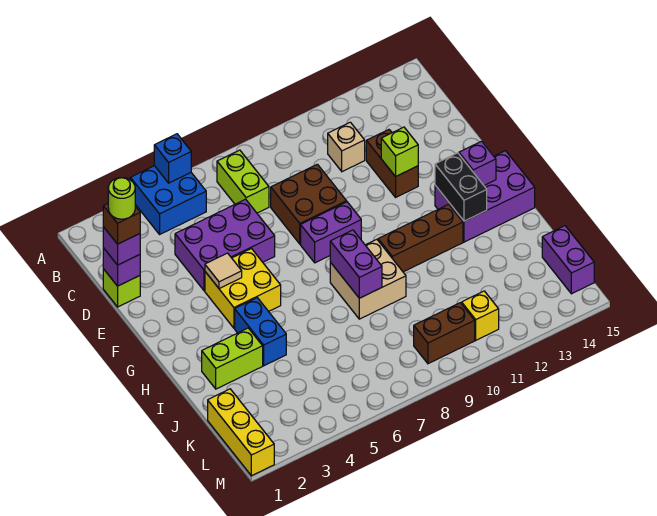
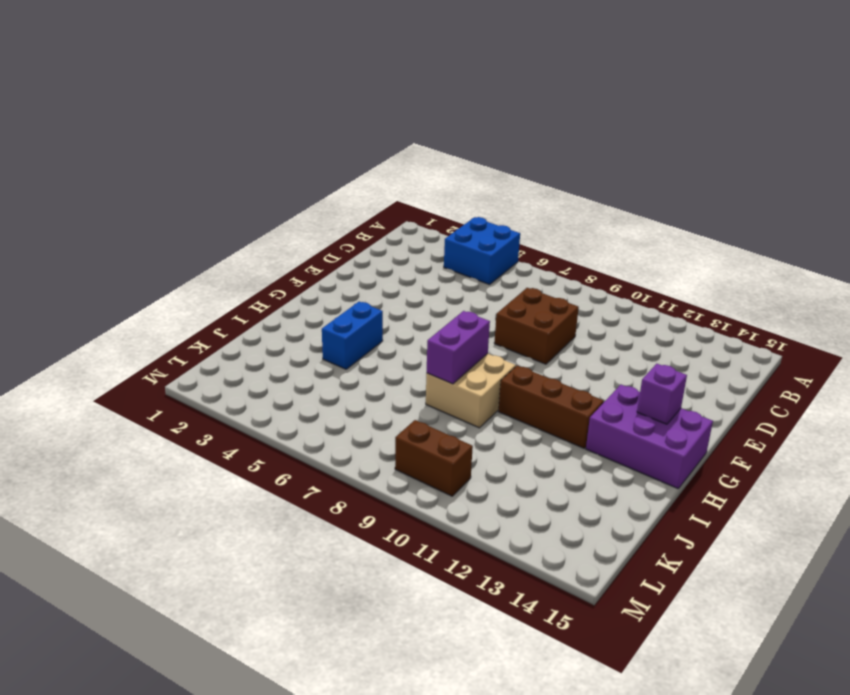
none -> lime 1x2 brick [217,150,269,213]
none -> tan 1x1 brick [328,122,365,172]
none -> lime 1x1 brick [103,269,140,307]

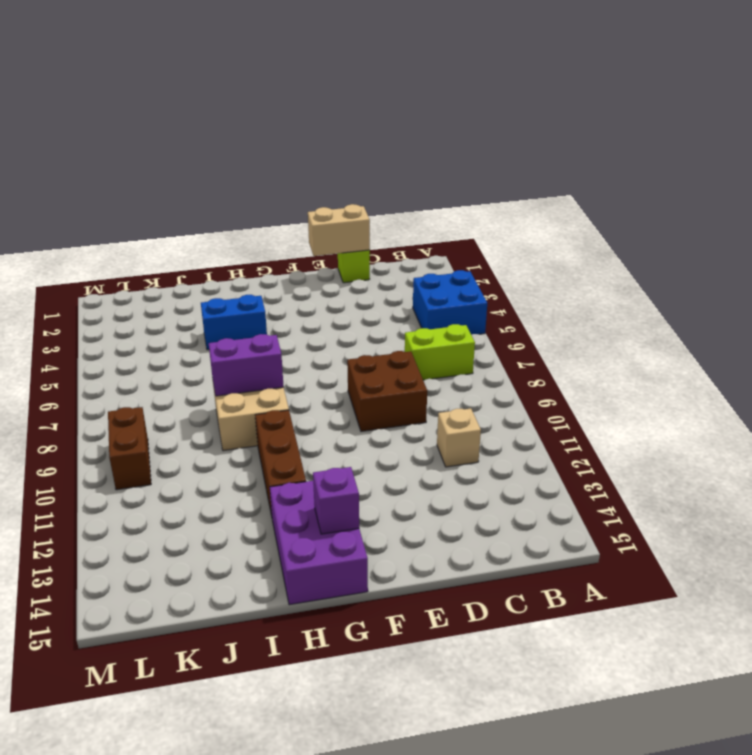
tan 1x2 brick [308,204,370,256] -> purple 1x1 brick [103,248,140,286]
none -> purple 2x3 brick [175,199,275,291]
none -> brown 1x2 brick [366,130,418,197]
none -> yellow 2x2 brick [205,249,281,328]

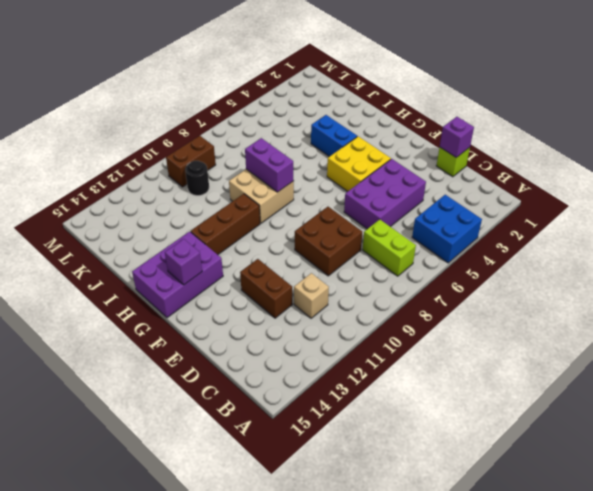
black 1x1 round brick [185,161,209,196] -> none
none -> purple 1x2 brick [301,202,361,263]
none -> lime 1x2 brick [202,328,263,389]
none -> yellow 1x3 brick [208,389,274,476]

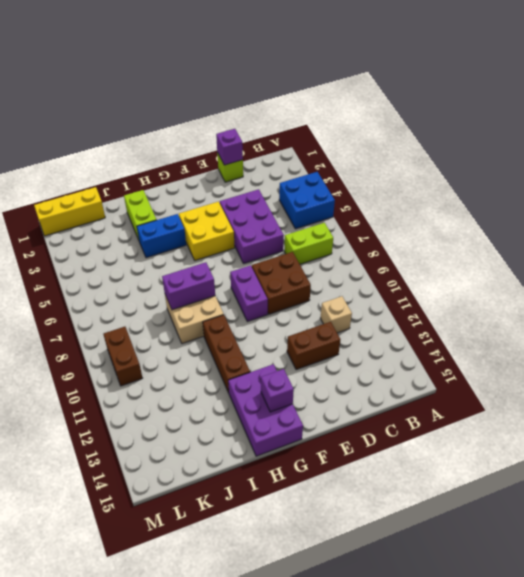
none -> purple 1x2 brick [542,226,594,294]
none -> yellow 1x1 brick [462,291,499,340]
none -> blue 1x1 brick [154,134,191,183]

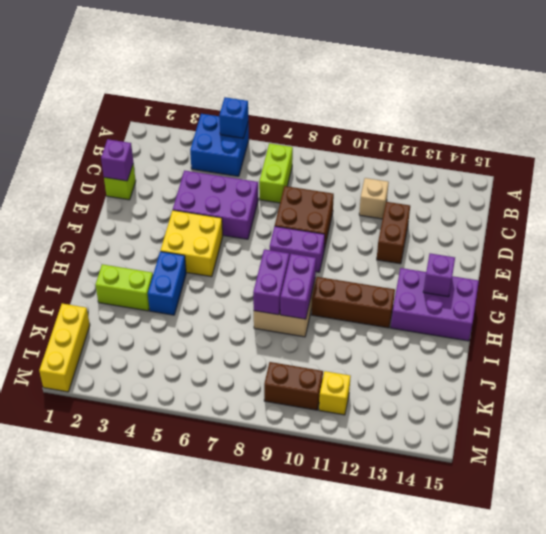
purple 1x2 brick [280,254,316,319] -> purple 1x2 brick moved to [542,226,594,294]
none -> lime 1x1 brick [381,127,418,177]
none -> tan 1x1 tile [205,253,242,289]
none -> black 1x2 brick [435,153,487,221]

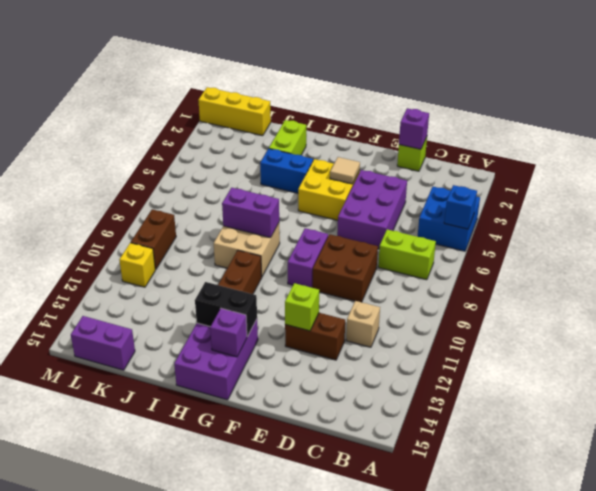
none -> purple 1x1 brick [103,227,140,265]
none -> brown 1x1 brick [103,204,140,244]
none -> lime 1x1 round brick [108,178,135,219]

